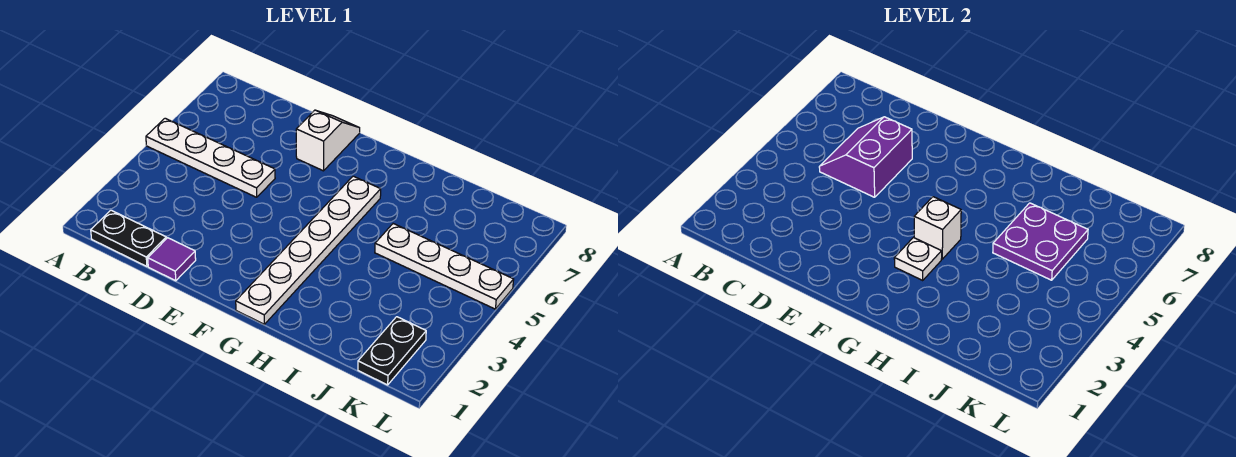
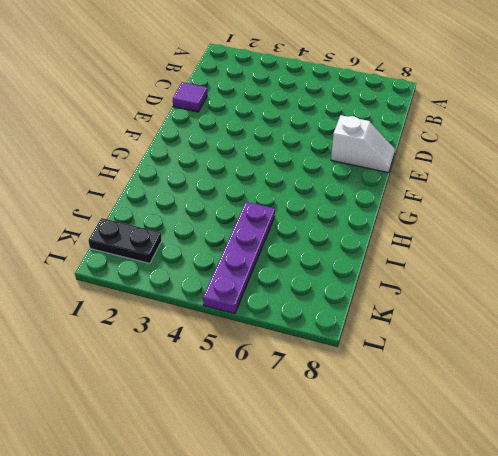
purple 1x4 plate [203,202,275,314] -> white 1x4 plate [375,224,514,309]
none -> white 1x4 plate [146,118,275,197]
none -> black 1x2 plate [91,210,166,266]

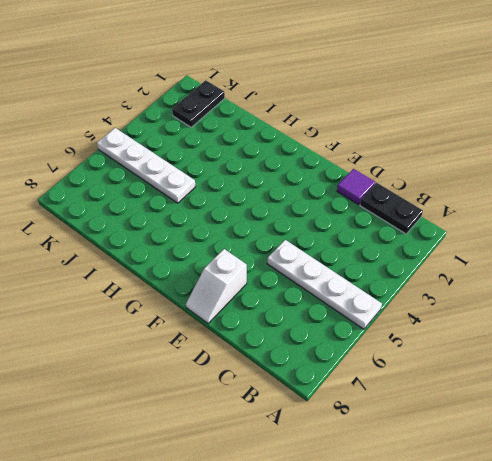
none -> white 1x6 plate [236,176,381,324]
none -> purple 2x2 slope [819,117,912,197]

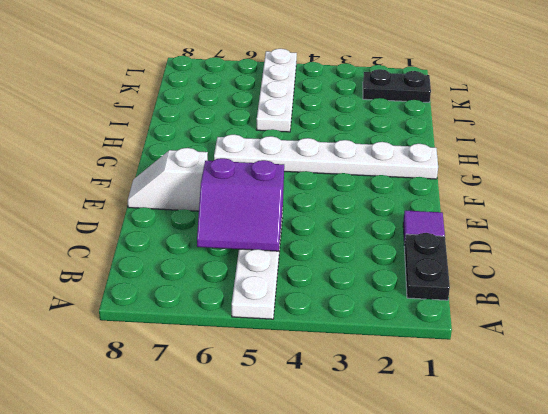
none -> white 1x1 plate [894,238,942,280]
none -> white 1x1 brick [914,197,961,259]

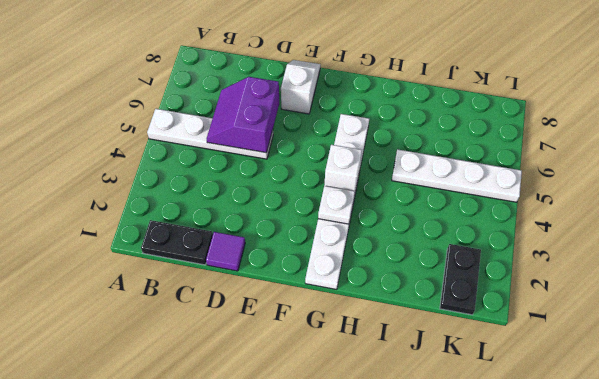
none -> purple 2x2 plate [993,203,1088,280]

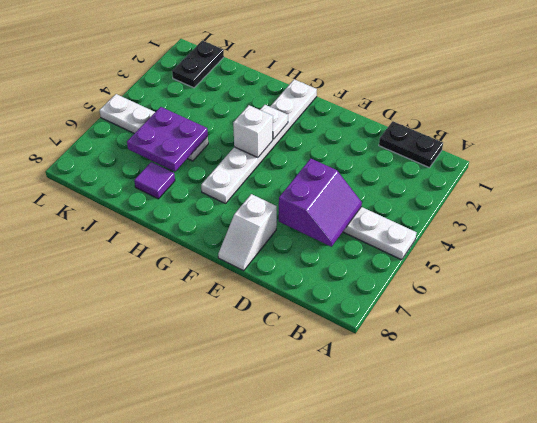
purple 1x1 tile [134,162,175,199] -> purple 1x1 tile moved to [148,238,196,281]

